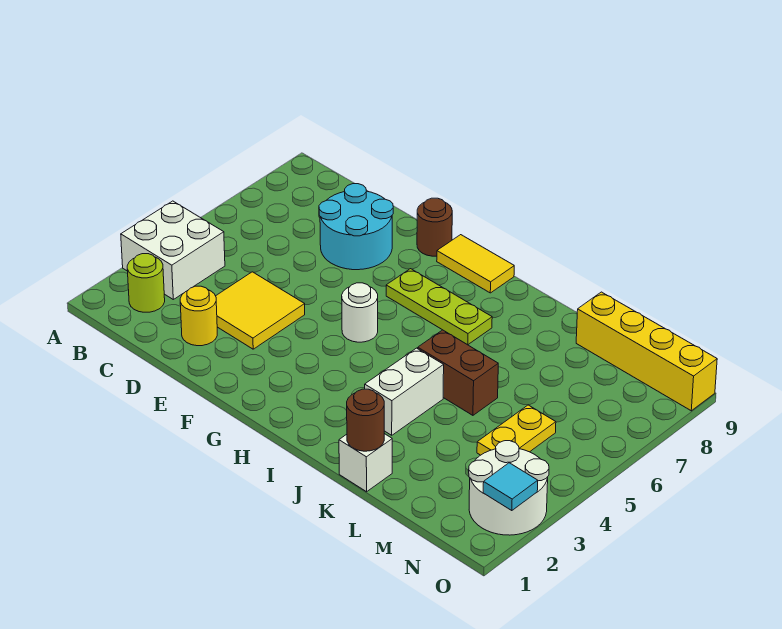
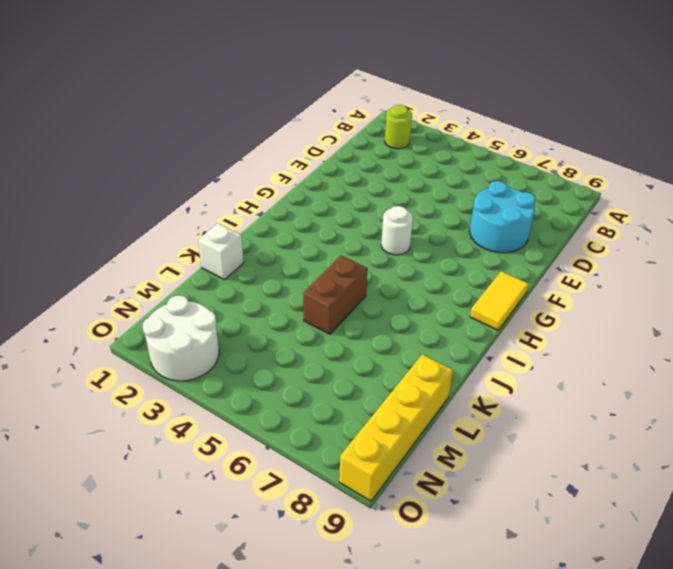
none -> white 2x2 brick [121,201,225,299]
none -> yellow 1x1 round brick [180,286,217,346]
none -> yellow 2x2 tile [216,272,305,349]

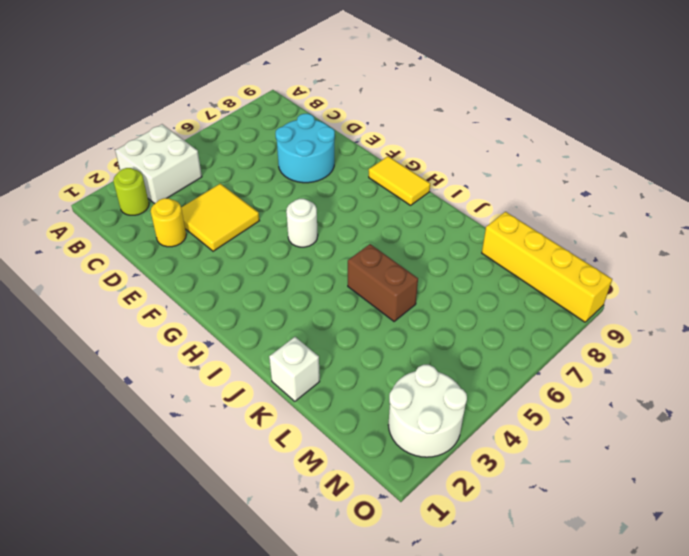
none -> brown 1x1 round brick [417,198,452,256]
none -> lime 1x3 plate [386,269,492,345]
none -> white 1x2 brick [365,348,444,435]

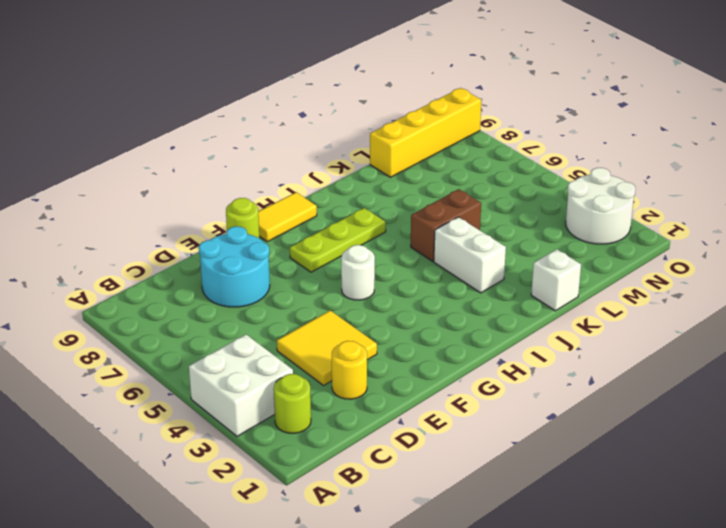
lime 1x1 round brick [226,198,259,238] -> brown 1x1 round brick [417,198,452,256]
none -> yellow 1x2 plate [477,405,556,455]
none -> brown 1x1 round brick [347,389,384,451]
none -> cyan 1x1 tile [483,463,538,511]

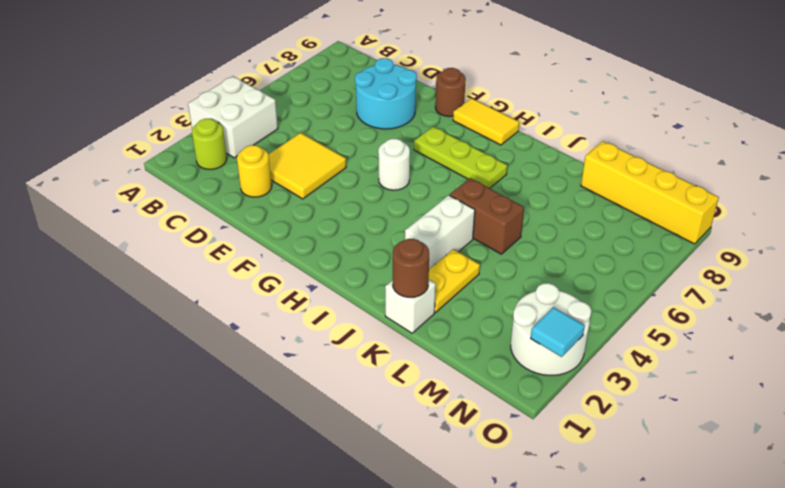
yellow 1x2 plate [429,249,480,312] -> yellow 1x2 plate moved to [477,405,556,455]

